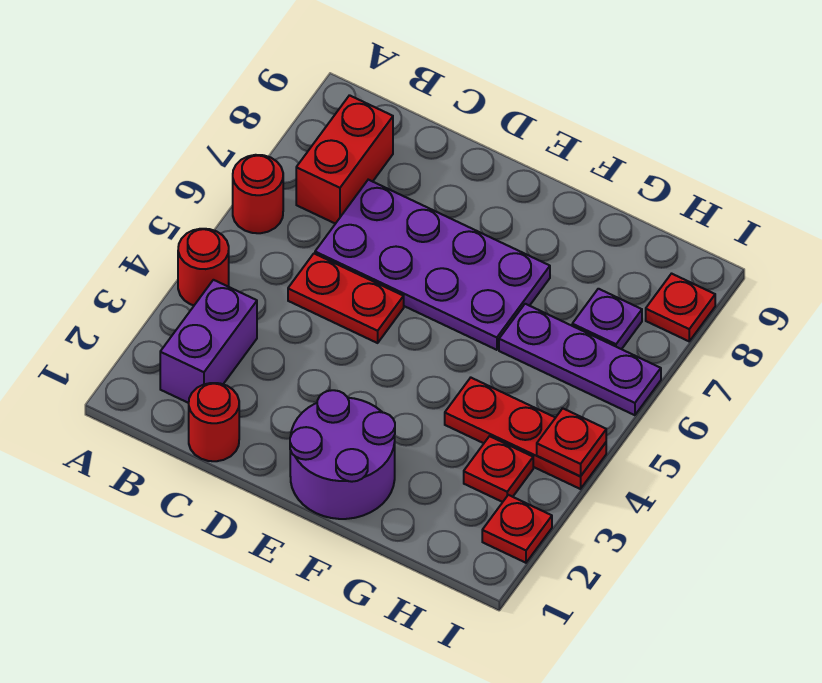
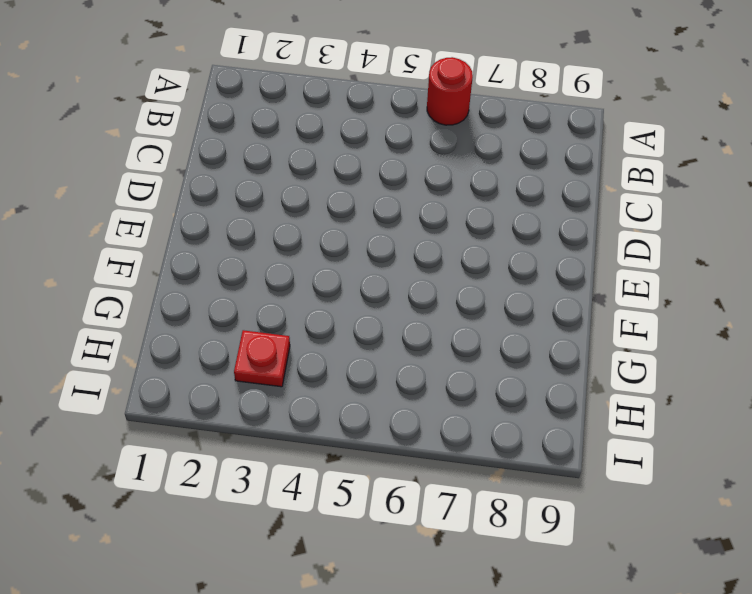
none -> red 1x1 round brick [178,229,229,305]
none -> purple 1x2 brick [160,280,257,403]
none -> red 1x2 brick [296,95,393,224]

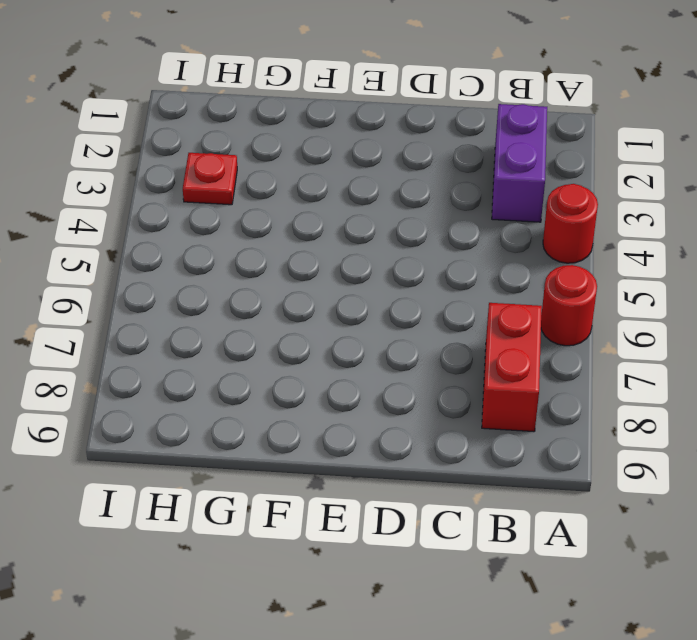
none -> red 1x1 round brick [189,383,239,461]
none -> red 1x2 plate [288,254,404,343]
none -> purple 2x4 plate [315,180,550,350]

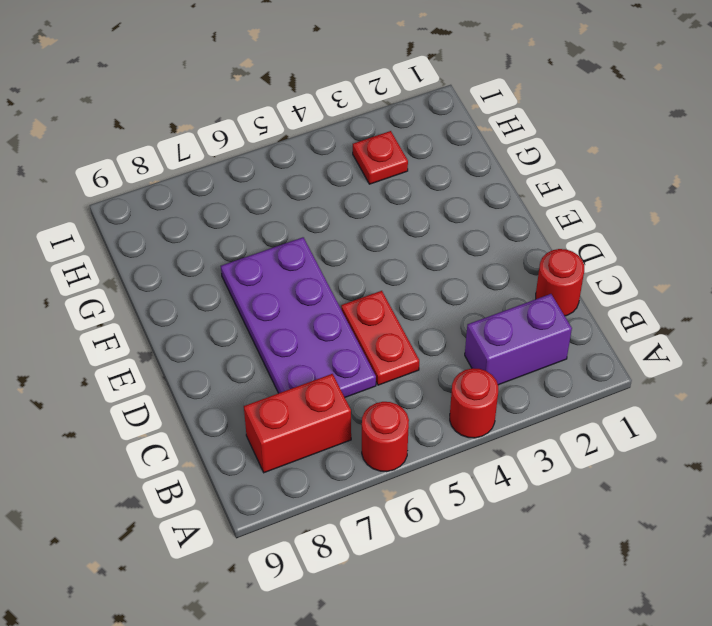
none -> purple 2x2 round brick [290,390,395,519]
none -> red 1x3 plate [445,378,606,489]
none -> purple 1x3 plate [499,304,661,415]

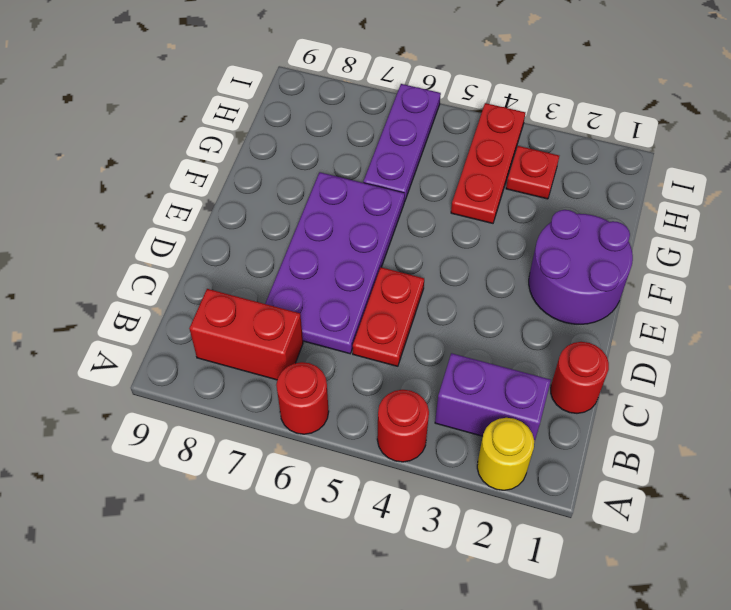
yellow 1x1 round brick [477,418,534,490] -> none
none -> purple 1x1 plate [572,289,642,349]
none -> red 1x1 plate [482,495,552,563]
none -> red 1x1 plate [646,274,715,341]

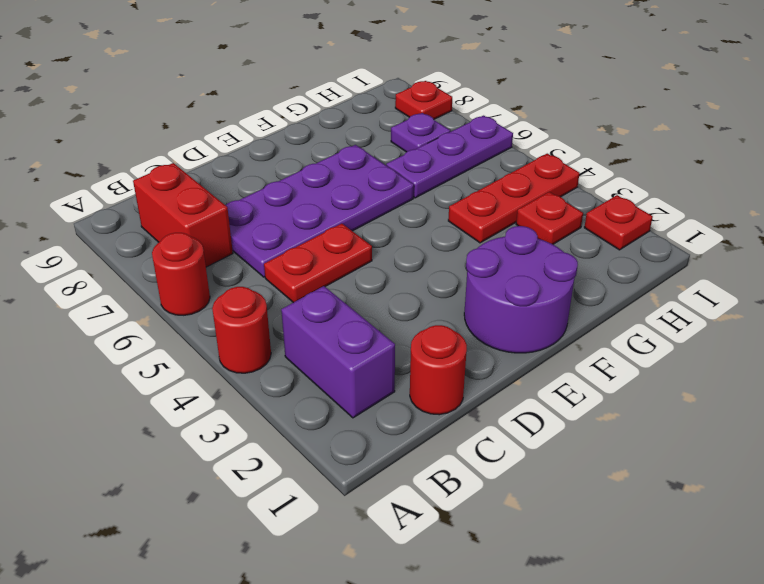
none -> red 1x1 plate [537,408,606,476]

